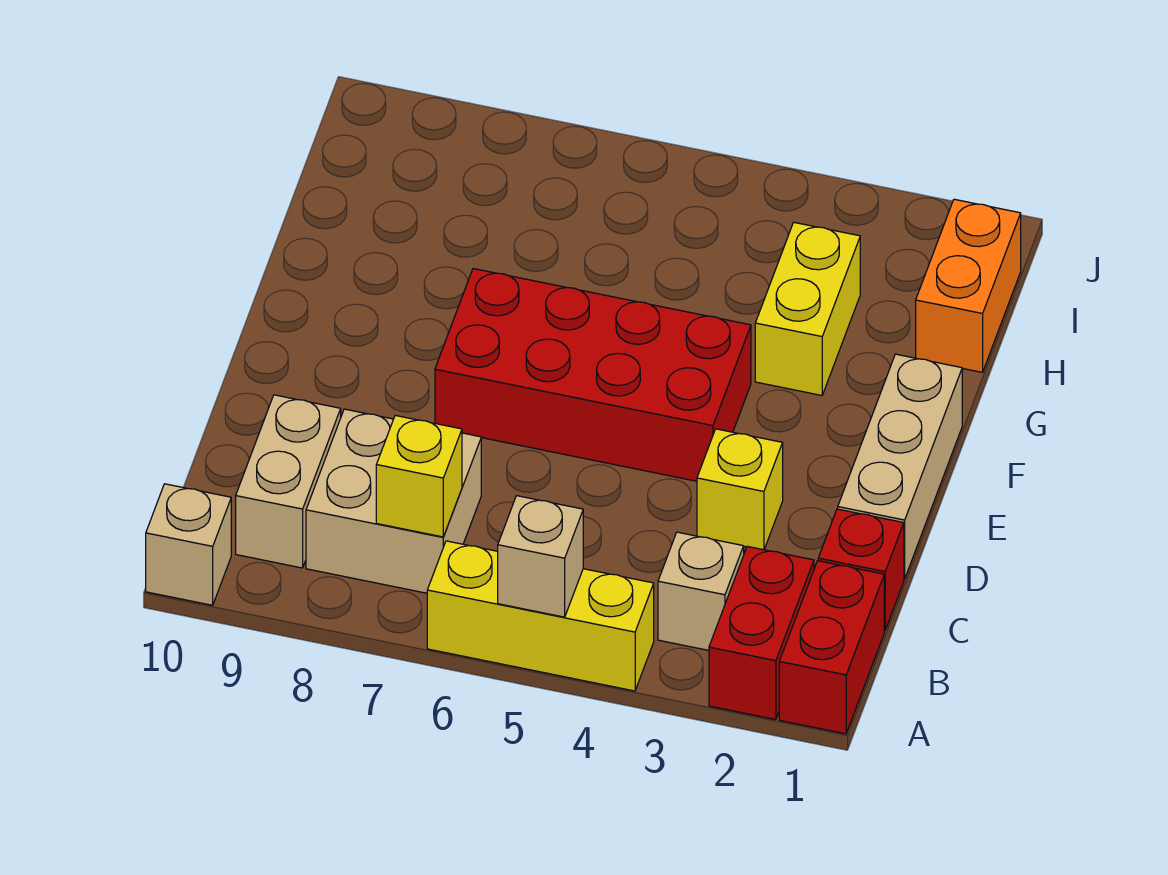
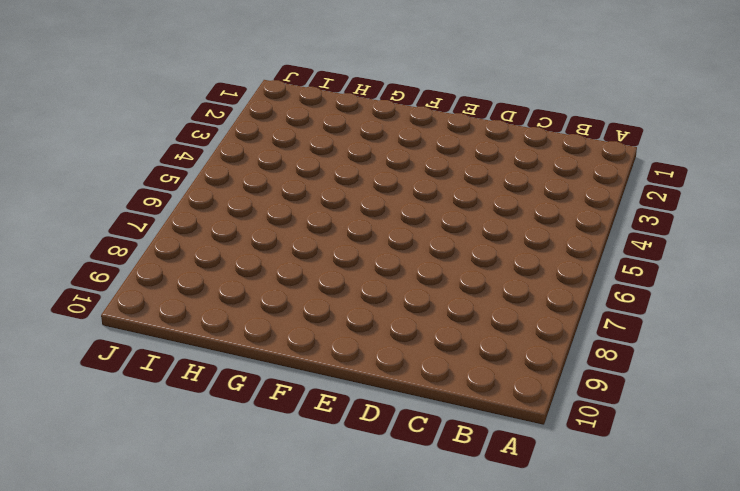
none -> red 1x2 brick [779,561,884,734]
none -> red 1x2 brick [709,546,814,720]
none -> yellow 1x3 brick [427,541,654,691]

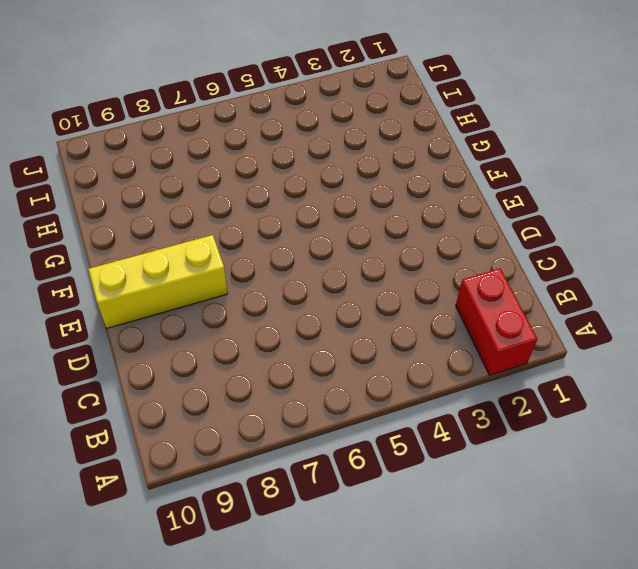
yellow 1x3 brick [88,235,228,328] -> yellow 1x3 brick moved to [427,541,654,691]
none -> red 1x2 brick [779,561,884,734]
none -> tan 1x1 brick [146,484,231,605]
none -> tan 1x1 brick [658,532,744,650]

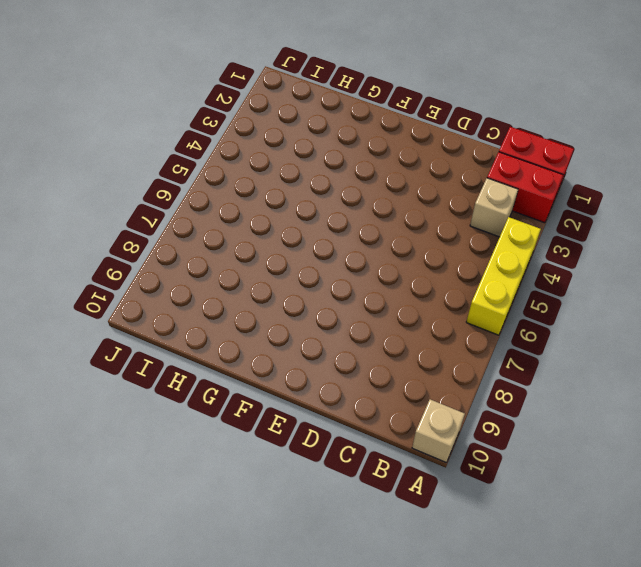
none -> tan 2x2 brick [306,409,481,593]
none -> tan 1x2 brick [236,395,341,568]
none -> red 1x1 brick [818,509,904,631]

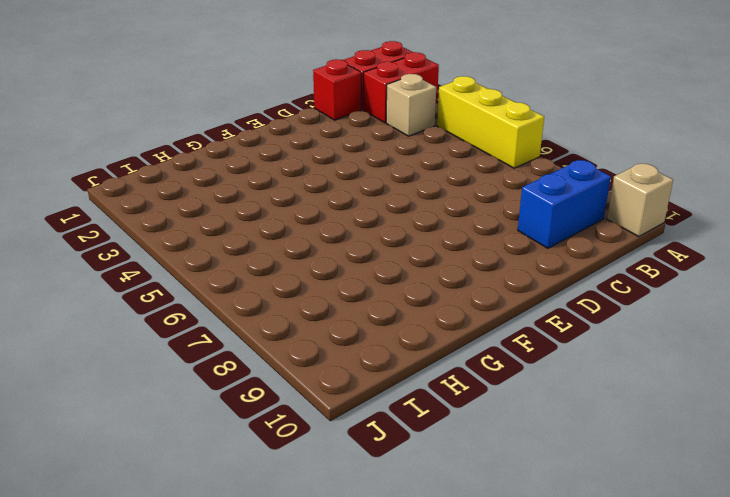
blue 1x2 brick [518,160,611,248] -> tan 1x2 brick [236,395,341,568]
none -> tan 2x2 brick [306,409,481,593]
none -> tan 1x3 brick [838,354,962,579]
none -> yellow 1x1 brick [697,429,783,550]

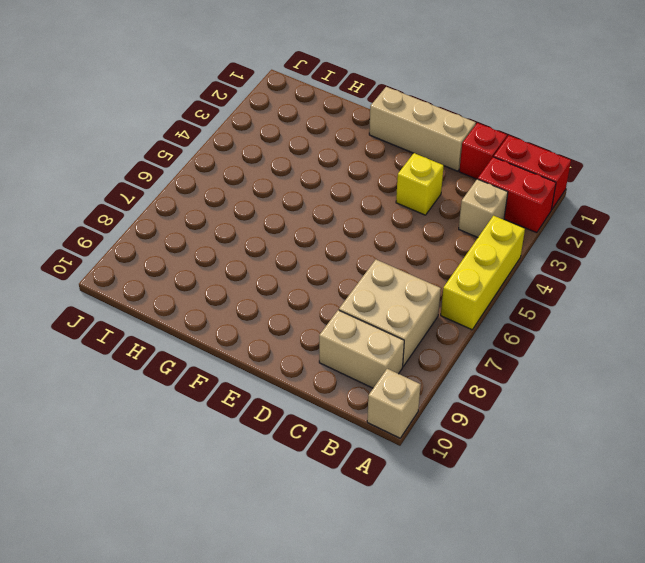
none -> red 2x4 brick [435,269,751,481]
none -> yellow 1x2 brick [755,223,860,395]
none -> orange 1x2 brick [916,199,1021,372]

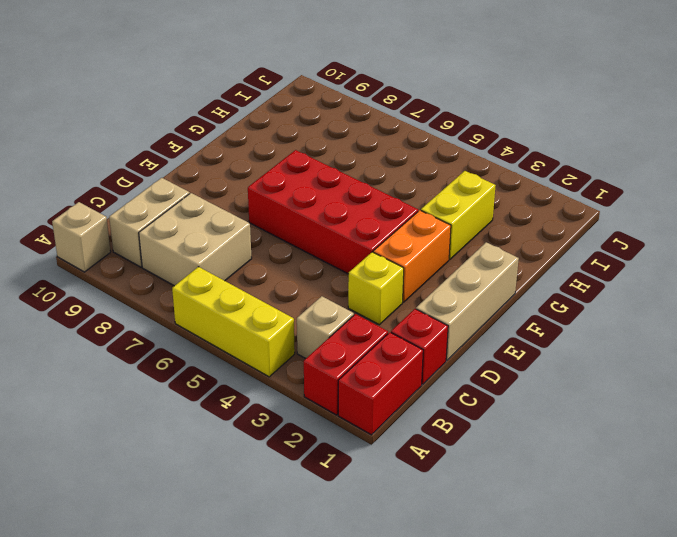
orange 1x2 brick [373,210,451,302] -> orange 1x2 brick moved to [916,199,1021,372]
none -> tan 1x1 brick [498,496,583,617]
none -> yellow 1x1 brick [376,415,462,537]

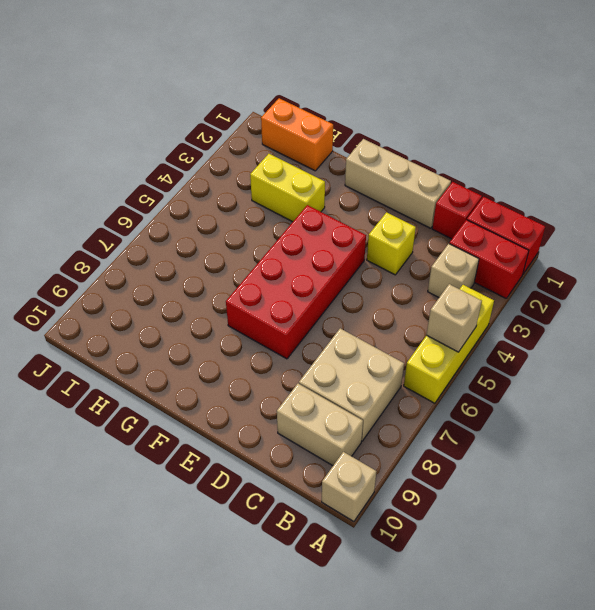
none -> yellow 1x1 brick [376,415,462,537]

